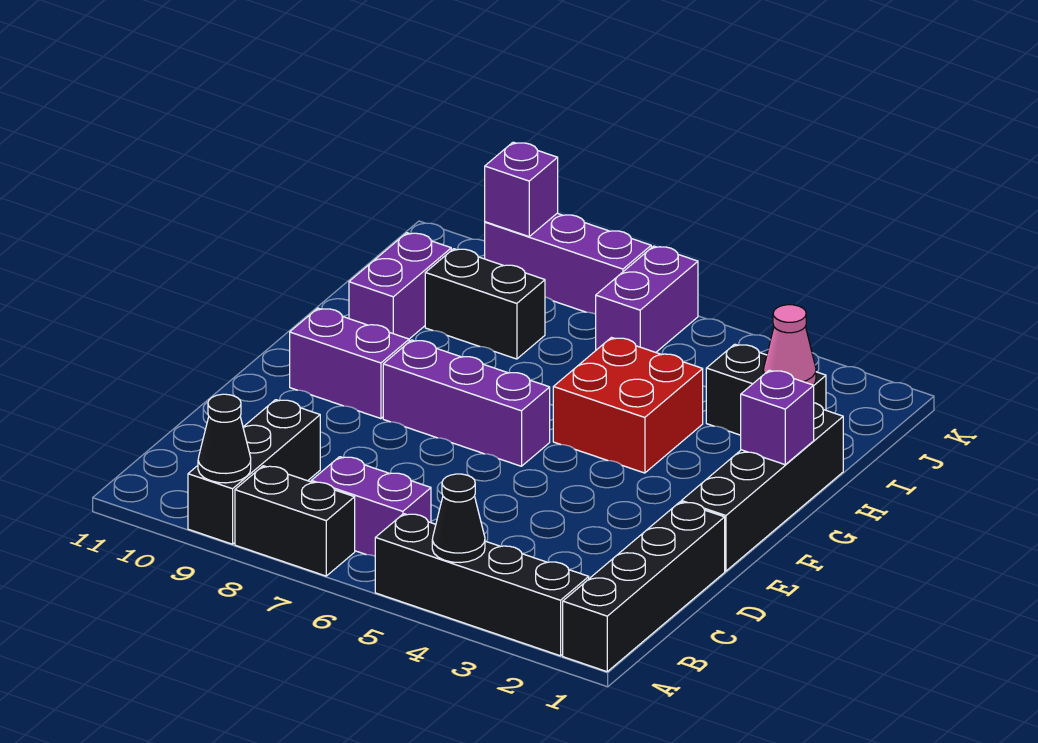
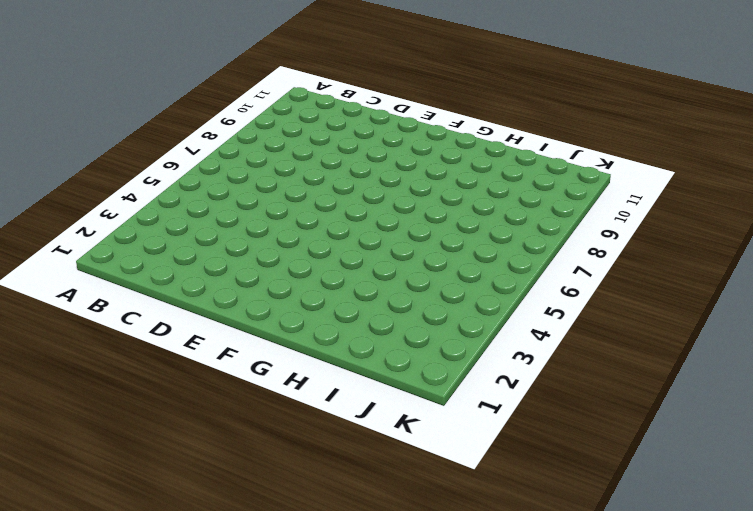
none -> black 1x4 brick [563,502,725,672]
none -> black 1x4 brick [375,514,589,656]
none -> black 1x2 brick [235,466,355,576]

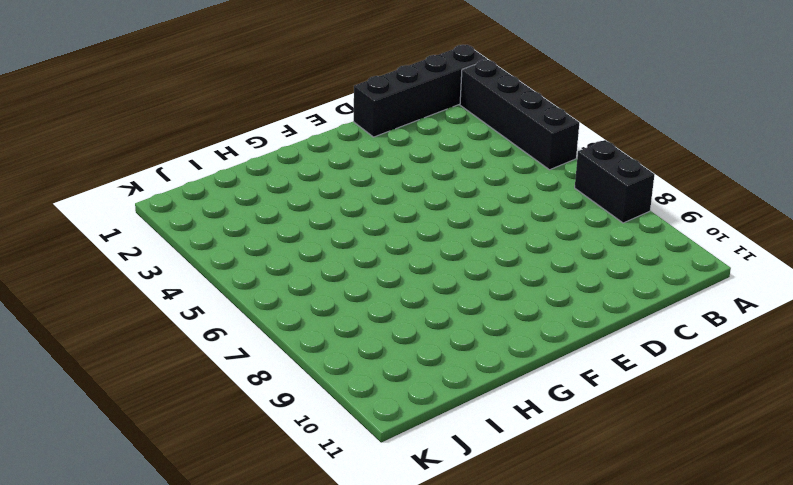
none -> black 1x3 brick [188,400,320,544]
none -> purple 1x2 brick [311,457,431,556]
none -> black 1x4 brick [681,403,843,571]

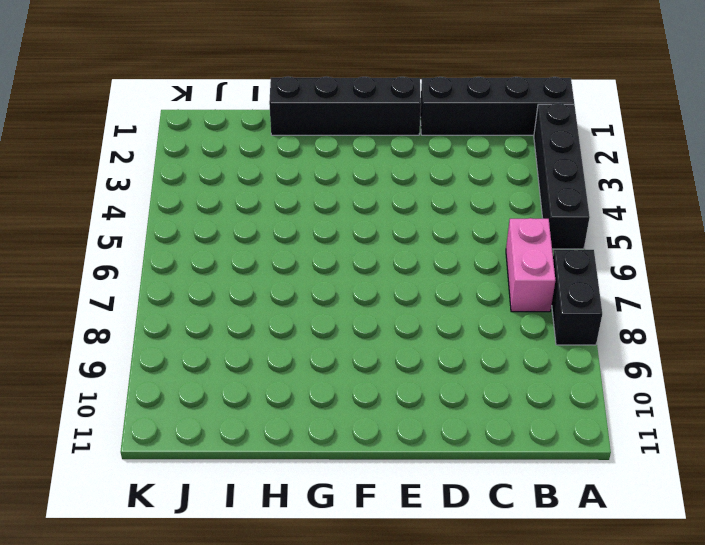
pink 1x2 brick [506,218,555,312] -> purple 1x2 brick [311,457,431,556]
none -> black 1x3 brick [188,400,320,544]
none -> purple 1x3 brick [383,340,550,466]
none -> purple 1x2 brick [290,308,409,419]

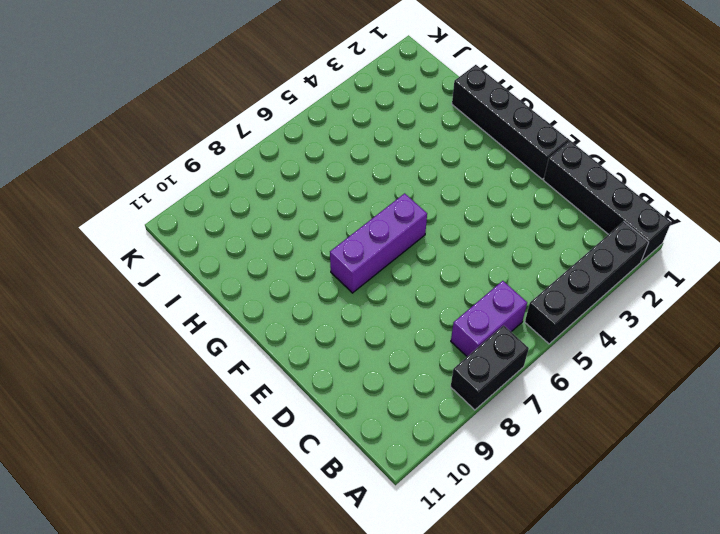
none -> black 1x3 brick [188,400,320,544]
none -> purple 1x2 brick [290,308,409,419]
none -> red 2x2 brick [553,338,703,473]

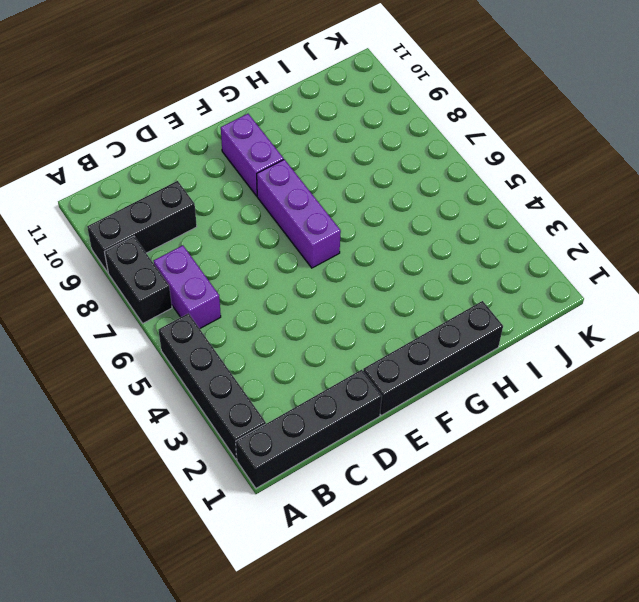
none -> red 2x2 brick [553,338,703,473]
none -> purple 1x2 brick [349,233,451,339]
none -> black 1x2 brick [706,344,826,435]

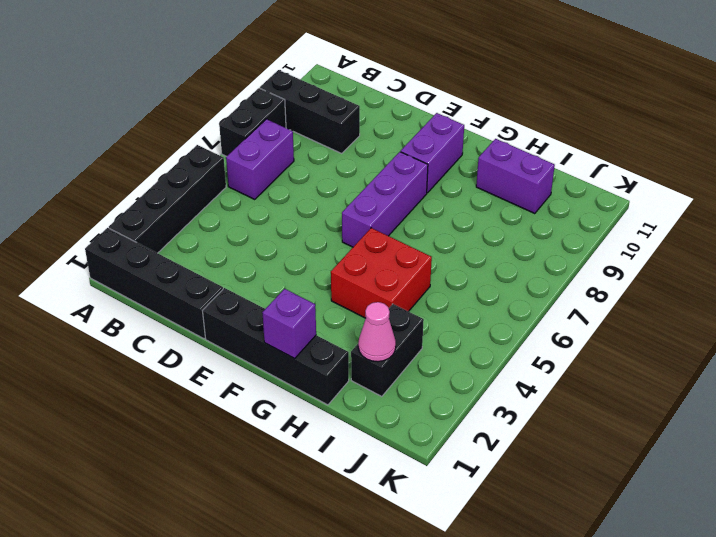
none -> black 1x2 brick [425,249,545,359]
none -> purple 1x2 brick [596,246,698,352]
none -> purple 1x3 brick [485,213,651,314]

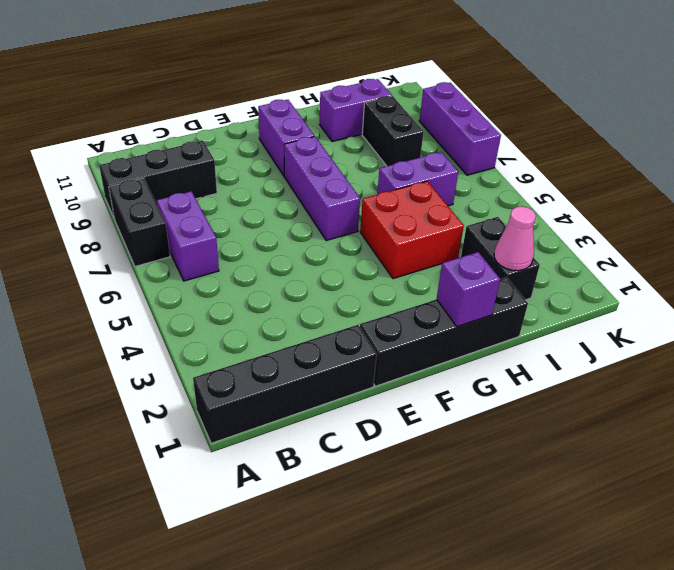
purple 1x2 brick [377,152,458,206] -> purple 1x2 brick moved to [596,246,698,352]
none -> black 1x4 brick [375,514,589,656]
none -> black 1x1 cone [432,474,485,563]
none -> black 1x1 cone [198,394,251,483]

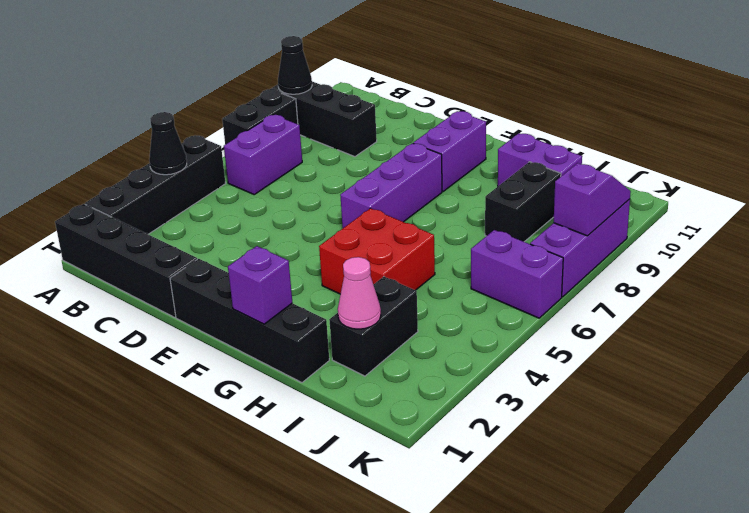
purple 1x2 slope [554,163,631,236] -> purple 1x1 brick [485,142,558,237]

